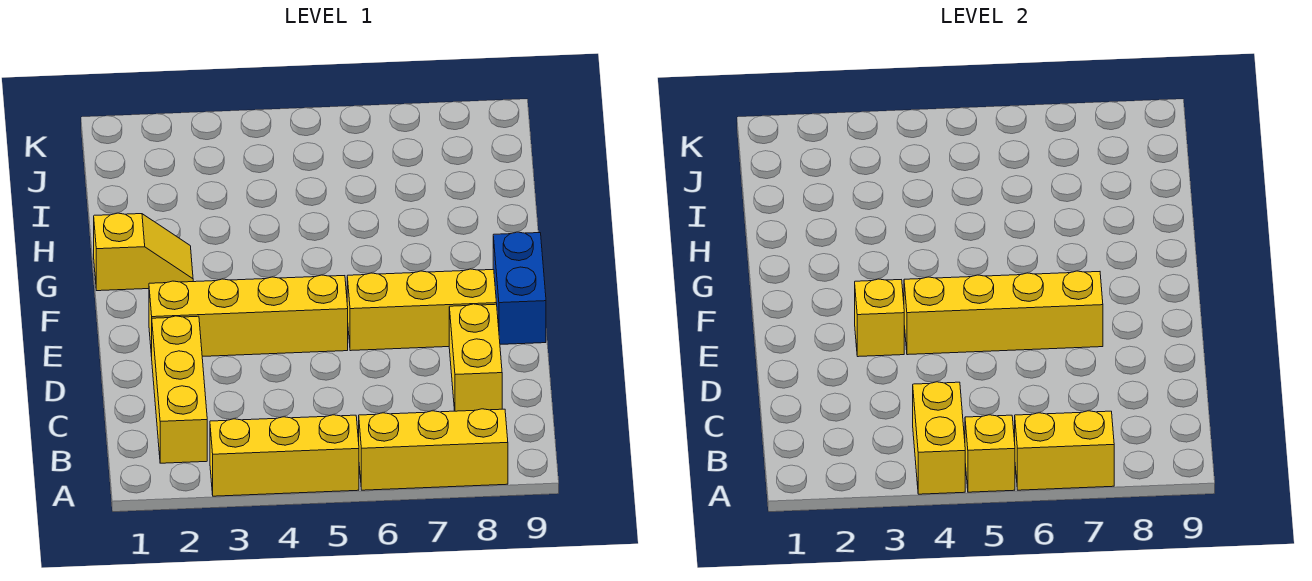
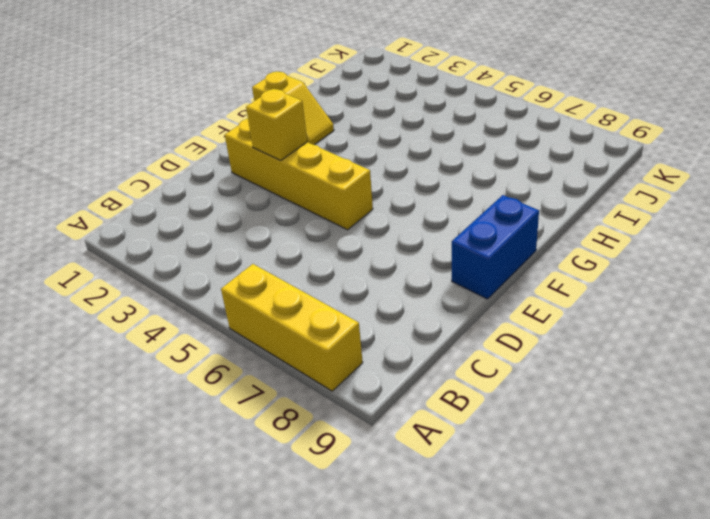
none -> yellow 1x3 brick [210,415,359,496]
none -> yellow 1x3 brick [152,316,207,463]
none -> yellow 1x2 brick [449,304,502,411]

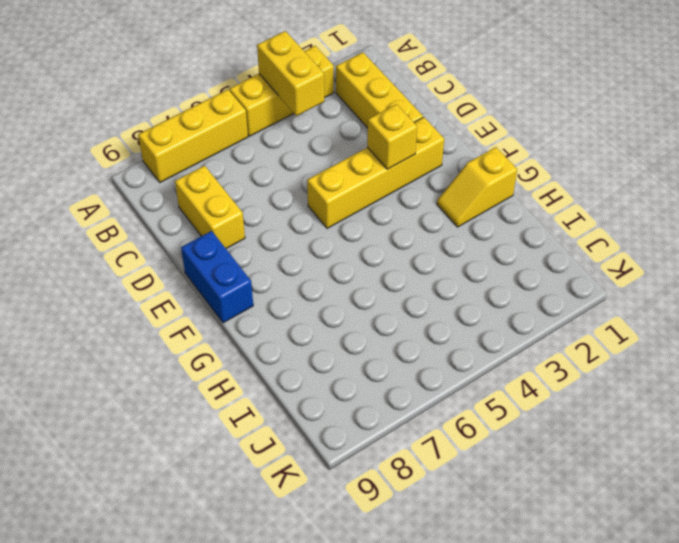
none -> yellow 1x3 brick [347,269,497,351]
none -> yellow 1x1 brick [965,415,1015,492]
none -> yellow 1x2 brick [1015,411,1114,490]

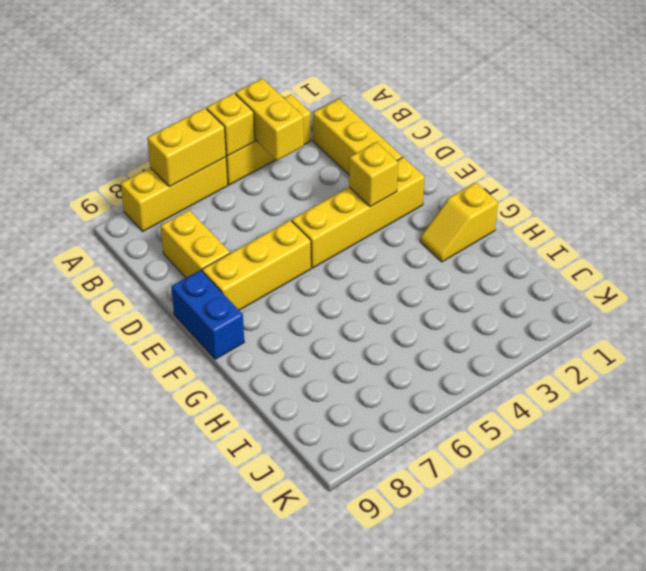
none -> yellow 1x4 brick [904,271,1103,355]

